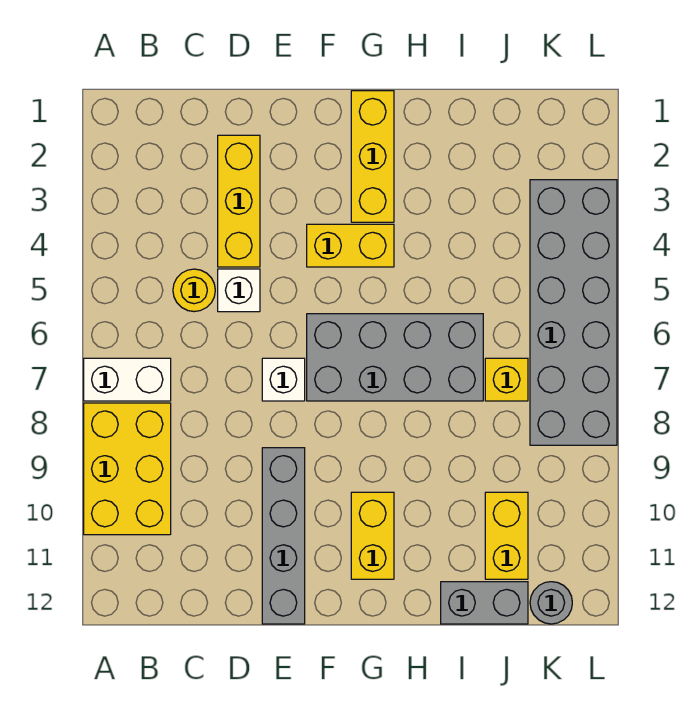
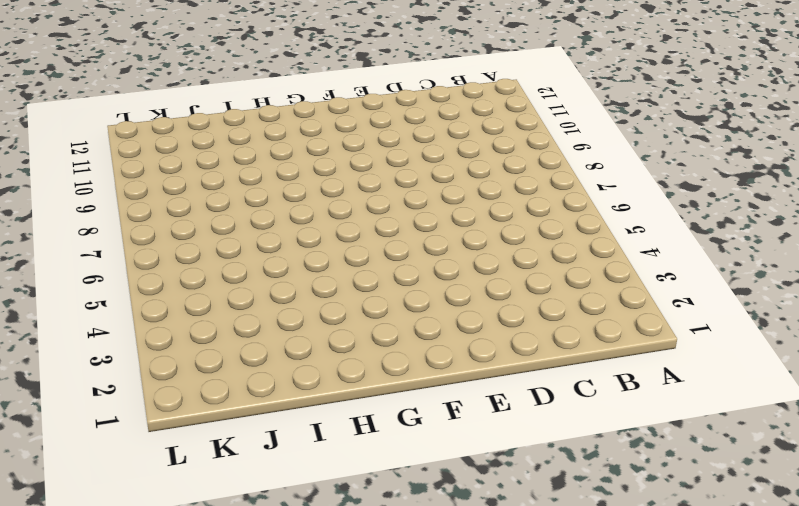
none -> white 1x2 brick [84,358,171,401]
none -> yellow 2x3 brick [84,403,171,535]
none -> yellow 1x1 round brick [173,269,215,312]

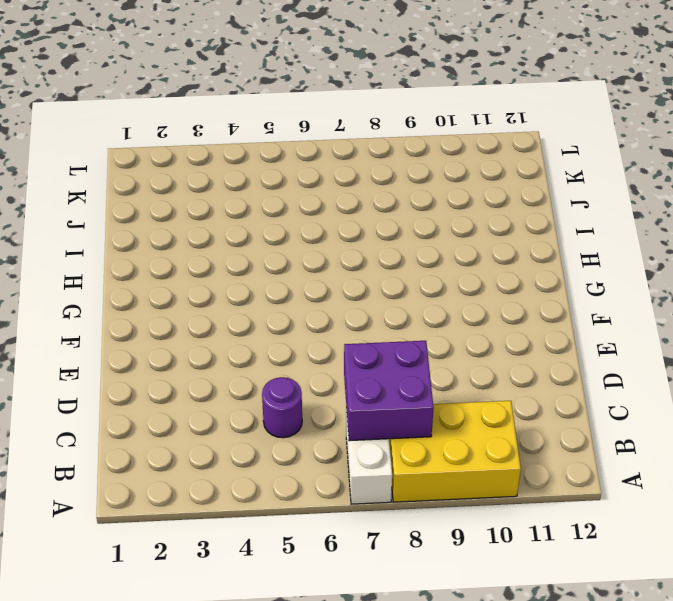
purple 2x2 brick [344,341,434,441] -> none
purple 1x1 round brick [262,377,302,438] -> yellow 1x1 round brick [173,269,215,312]
none -> yellow 1x3 brick [218,135,260,267]
none -> white 1x1 brick [218,269,260,312]
none -> white 1x1 brick [262,358,305,401]

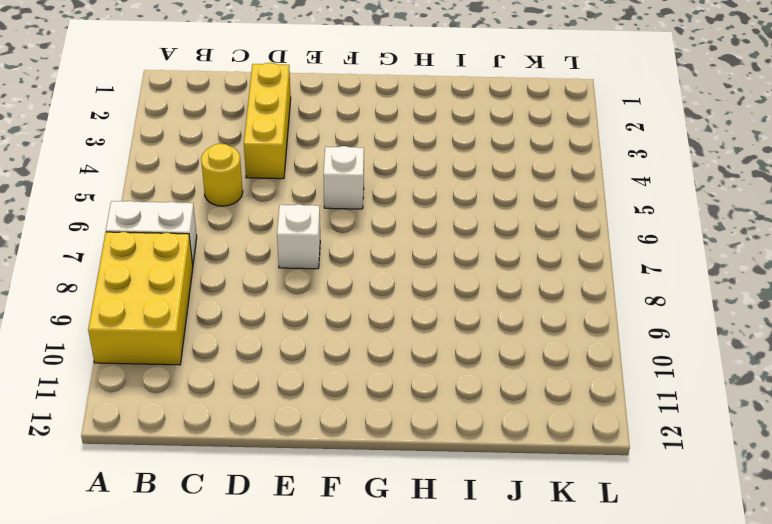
white 1x1 brick [323,146,364,209] -> white 1x1 brick moved to [218,269,260,312]
none -> grey 1x4 brick [262,448,305,624]
none -> yellow 1x2 brick [307,224,394,267]
none -> grey 2x4 brick [307,314,483,401]

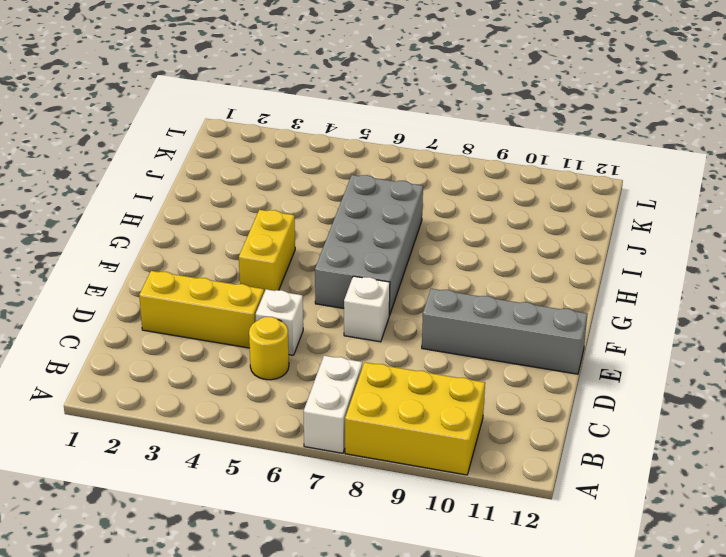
none -> yellow 1x3 brick [351,91,394,222]
none -> yellow 1x2 brick [351,492,394,579]
none -> grey 1x2 brick [441,582,528,624]

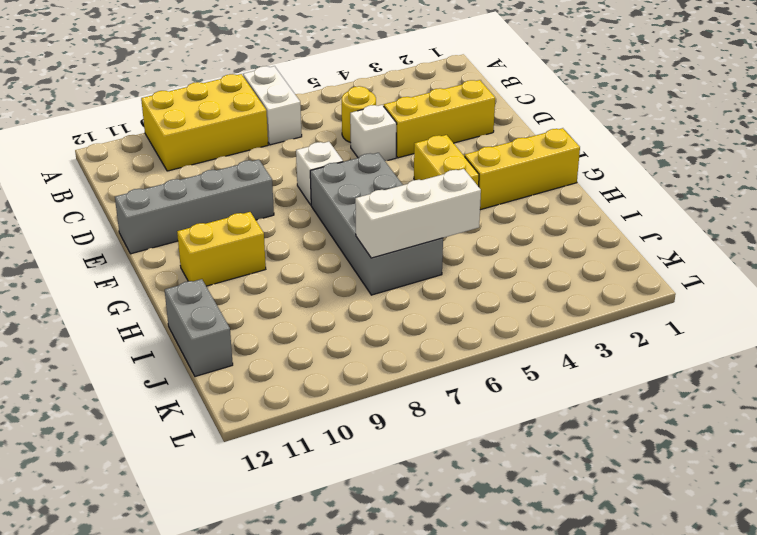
white 1x3 brick [355,169,481,258] -> none
none -> yellow 1x1 brick [485,358,528,401]
none -> yellow 1x2 brick [485,492,528,579]
none -> grey 2x6 brick [530,180,617,445]

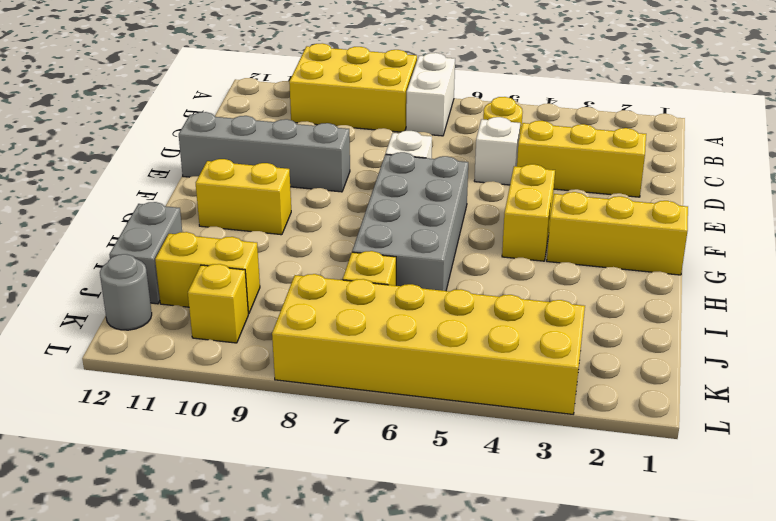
yellow 2x6 brick [272,274,585,414] -> grey 2x6 brick [530,180,617,445]
yellow 1x1 brick [188,264,248,343] -> none

